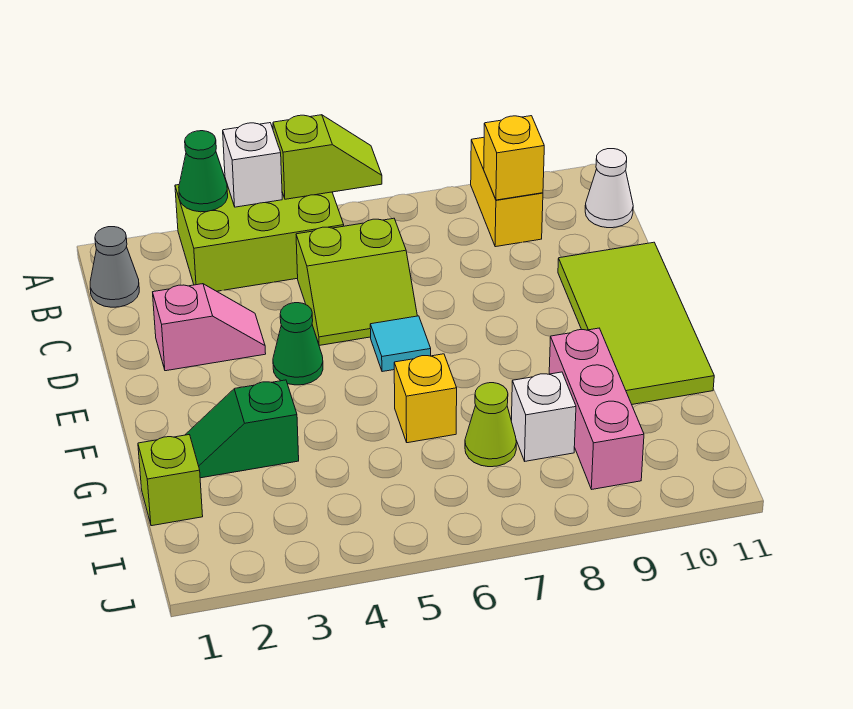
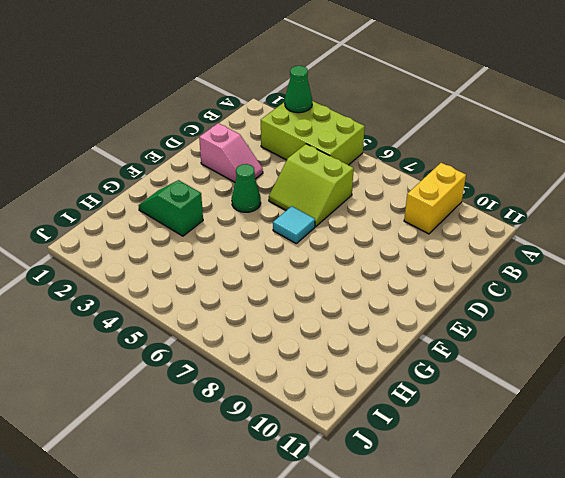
none -> grey 1x1 cone [90,227,139,307]
none -> white 1x1 cone [585,149,633,228]
none -> lime 2x4 tile [558,242,714,404]

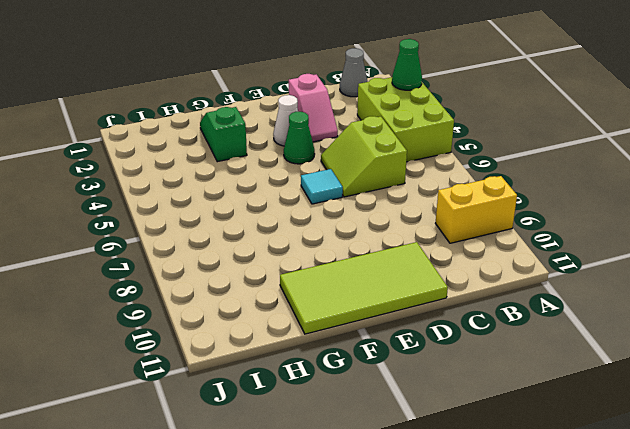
white 1x1 cone [273,95,298,146] -> white 1x1 cone moved to [585,149,633,228]
none -> yellow 1x1 brick [394,354,457,443]
none -> pink 1x3 brick [549,328,644,489]
none -> lime 1x1 brick [138,435,203,526]

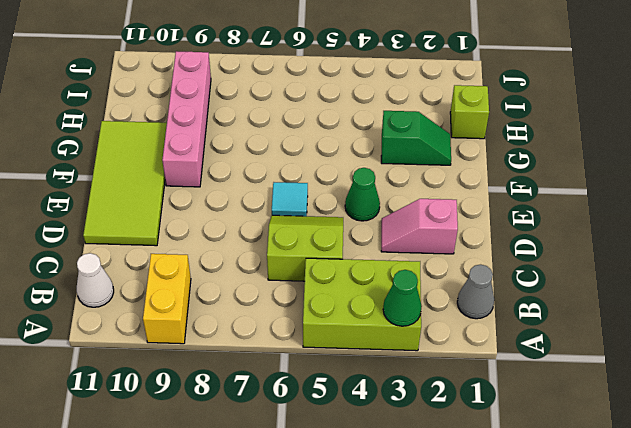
pink 1x4 brick [162,51,211,187] -> pink 1x3 brick [549,328,644,489]
none -> yellow 1x1 brick [394,354,457,443]
none -> lime 1x1 cone [465,383,516,467]
none -> white 1x1 brick [511,372,576,461]

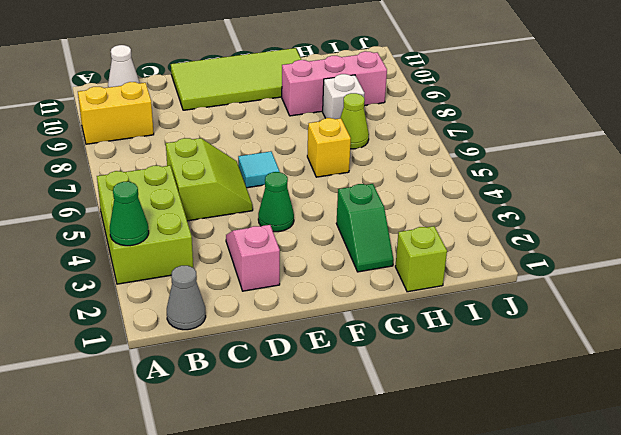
none -> white 1x1 brick [223,123,282,207]
none -> lime 1x2 slope [273,115,382,199]
none -> yellow 1x1 brick [484,116,544,200]

